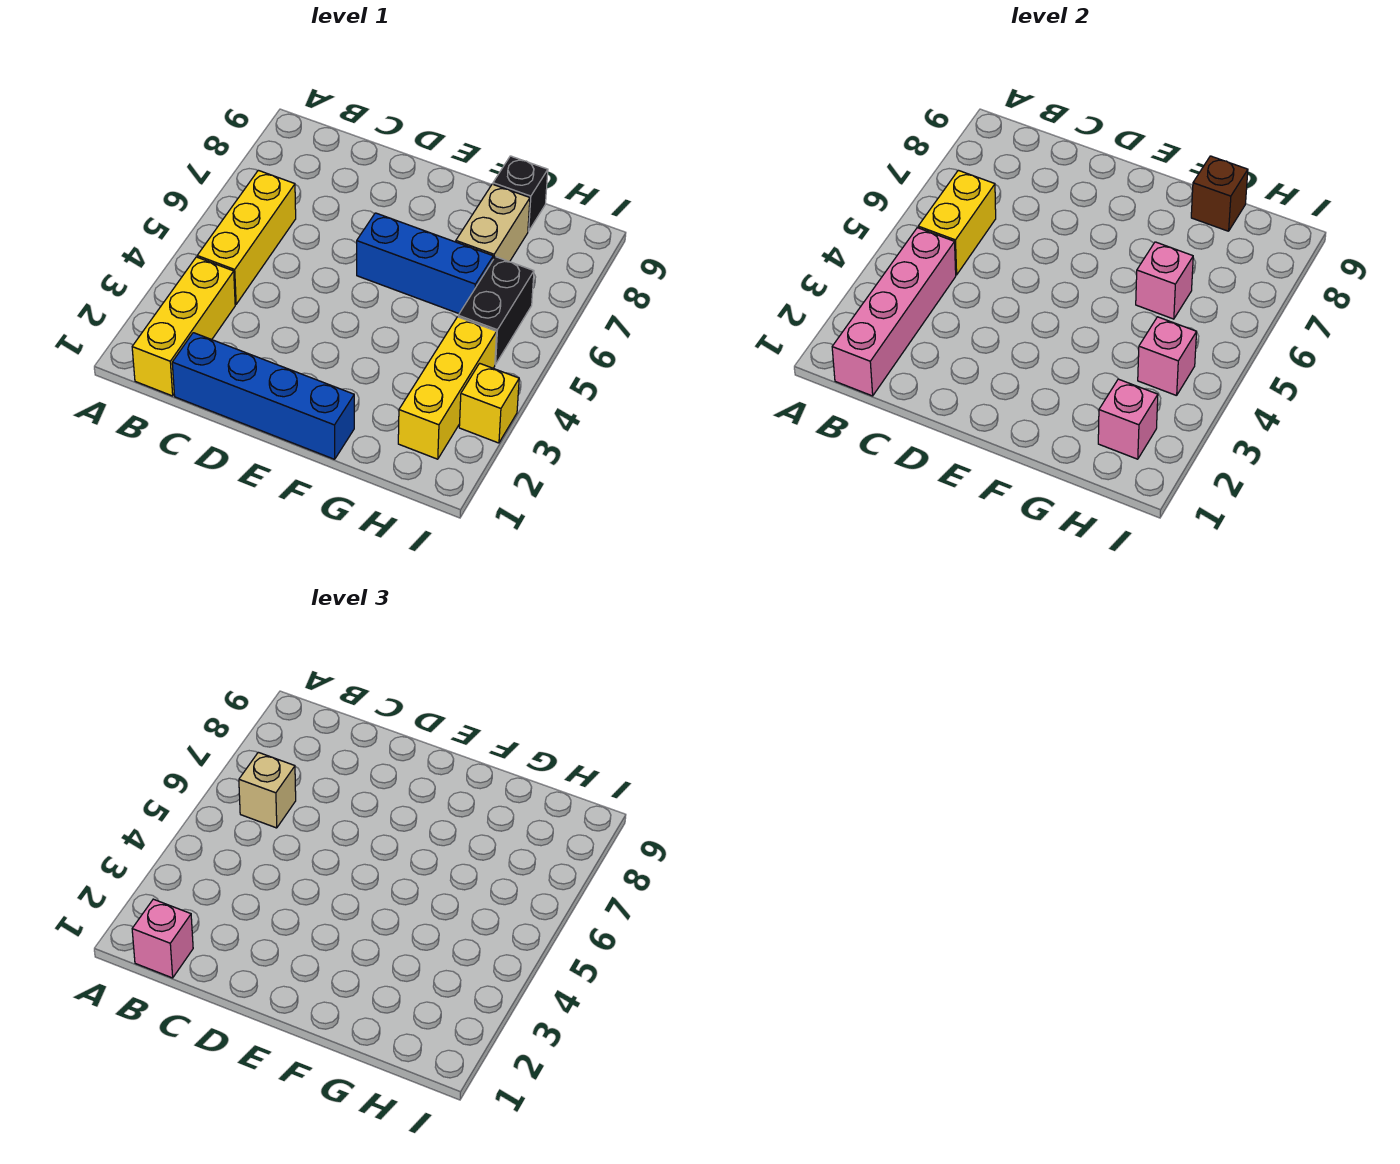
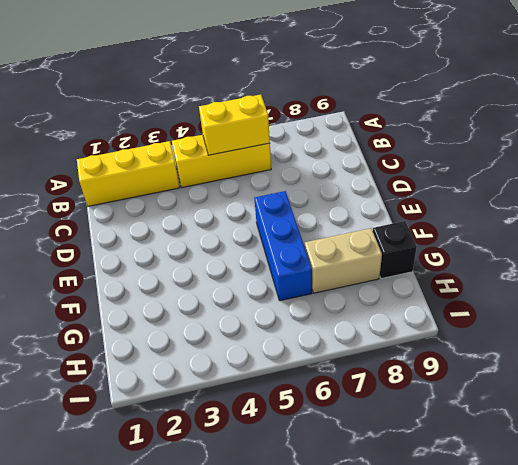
none -> blue 1x4 brick [172,333,354,459]
none -> yellow 1x3 brick [398,317,497,459]
none -> black 1x2 brick [458,257,534,365]

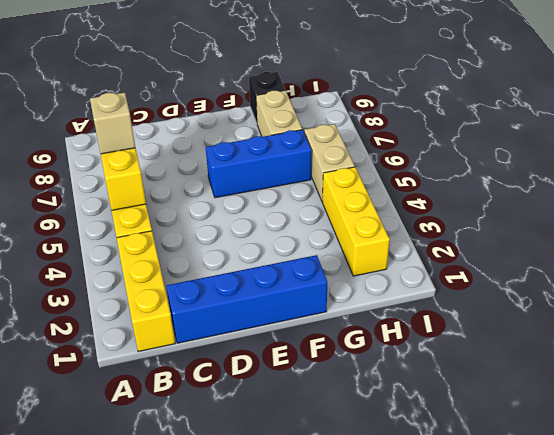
tan 1x2 brick [304,124,355,201] -> black 1x2 brick [458,257,534,365]
none -> yellow 1x1 brick [459,363,519,443]
none -> pink 1x4 brick [832,228,956,396]
none -> pink 1x1 brick [1136,242,1193,319]

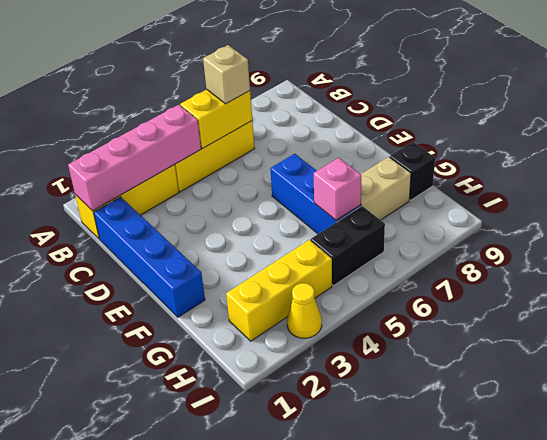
yellow 1x1 cone [287,283,322,338] -> yellow 1x1 brick [459,363,519,443]
none -> brown 1x1 brick [1191,156,1248,231]
none -> pink 1x1 brick [1098,379,1158,459]
none -> pink 1x1 brick [1138,317,1197,396]

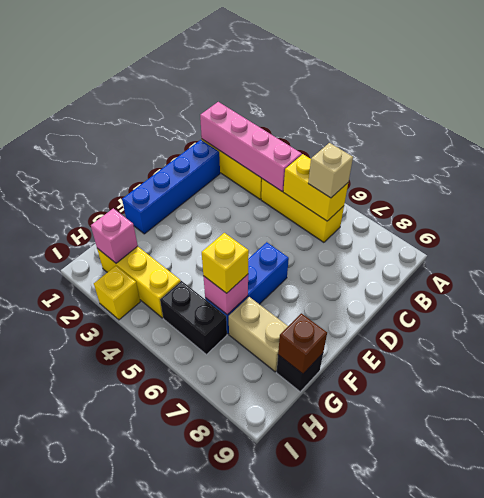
yellow 1x1 brick [202,233,249,293] -> none
none -> pink 1x1 brick [1138,317,1197,396]
none -> pink 1x1 brick [132,899,193,978]

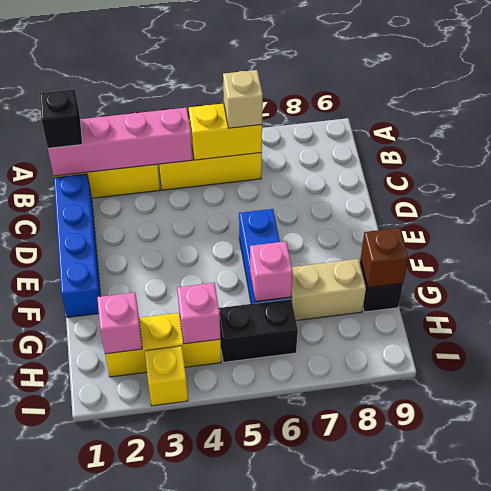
black 1x1 brick [40,89,82,148] -> pink 1x1 brick [132,899,193,978]

